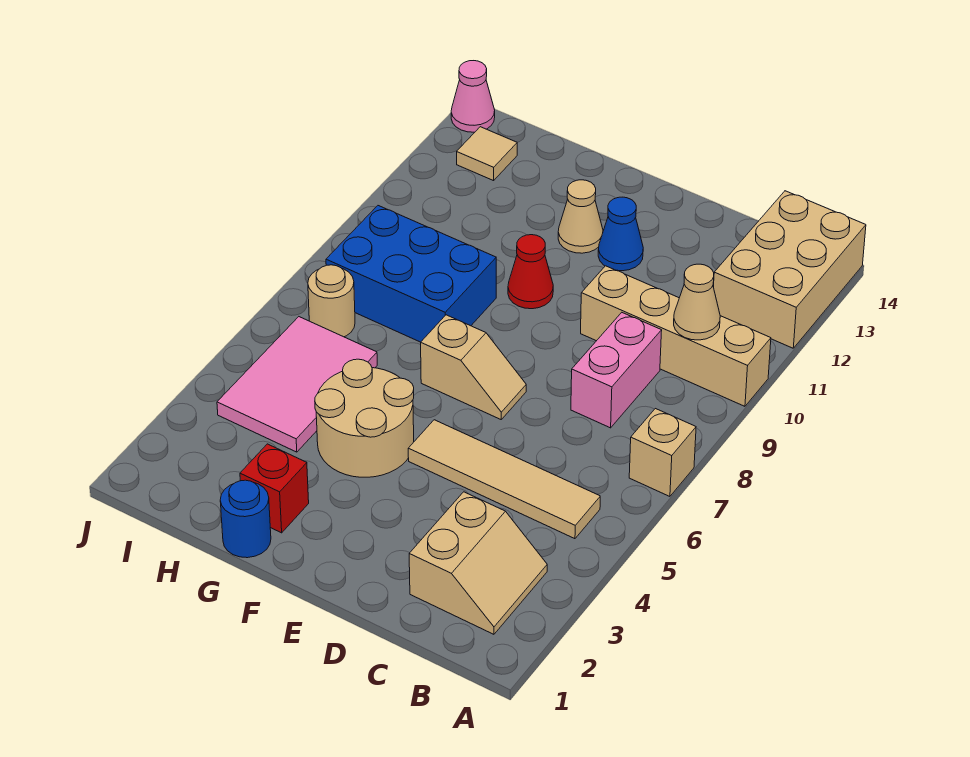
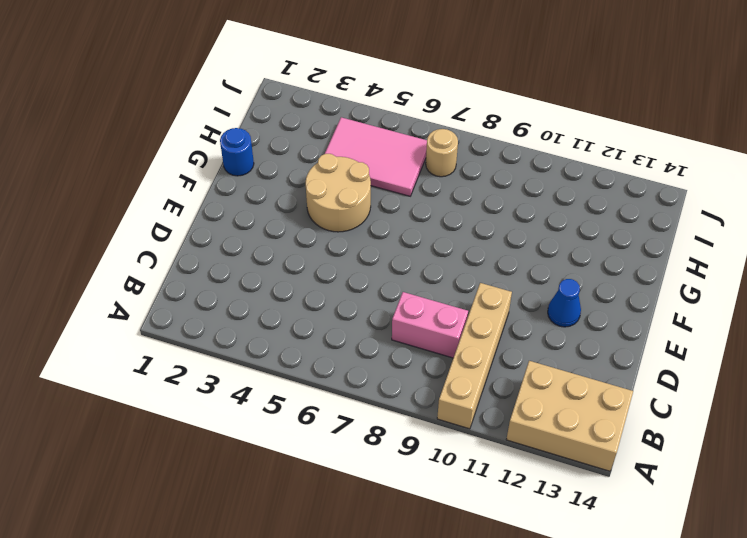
none -> tan 1x1 brick [629,409,696,496]
none -> tan 2x2 slope [409,492,547,634]
none -> tan 1x4 tile [408,420,600,539]

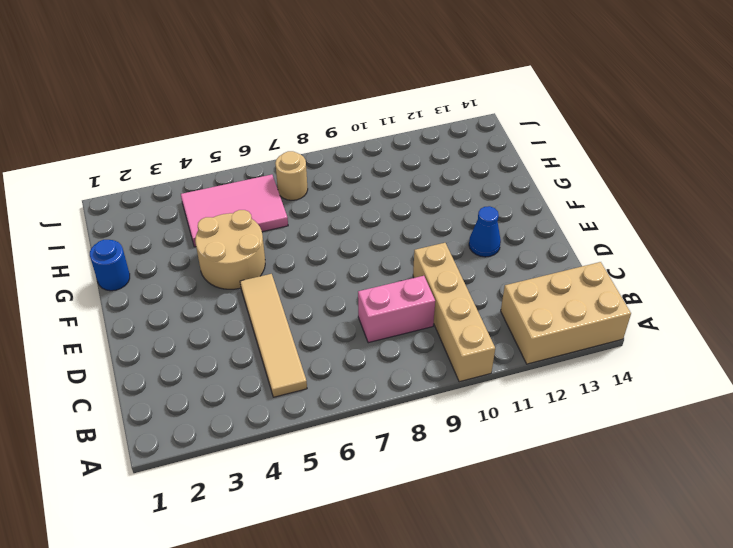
none -> tan 1x1 brick [629,409,696,496]
none -> tan 2x2 slope [409,492,547,634]
none -> tan 1x2 slope [421,315,526,419]

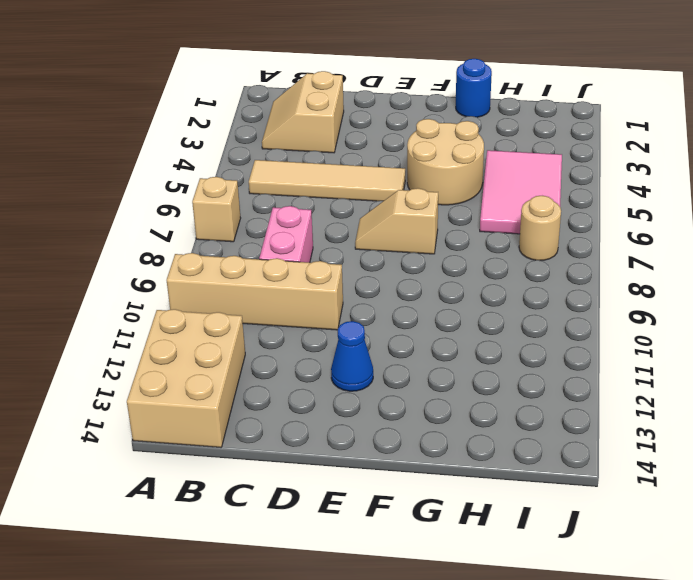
none -> red 1x1 cone [508,235,553,309]
none -> tan 1x1 cone [558,180,603,253]
none -> red 1x1 brick [240,444,309,533]

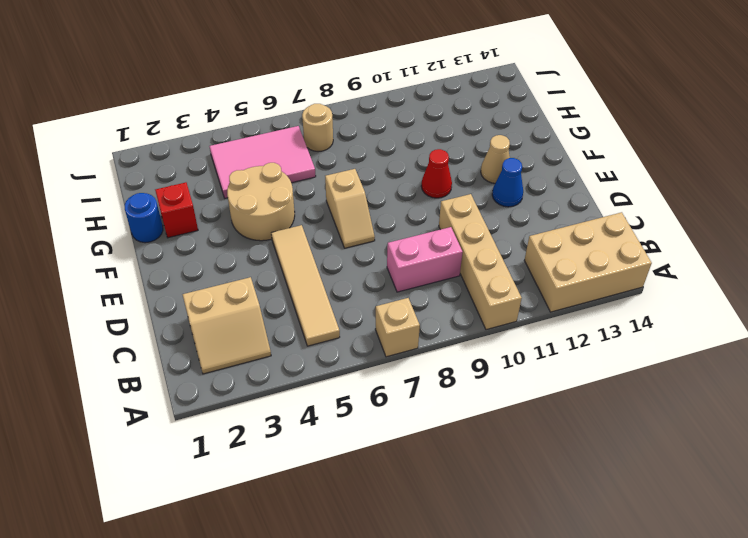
none -> blue 2x3 brick [326,206,496,342]
none -> tan 1x1 tile [457,127,517,181]
none -> pink 1x1 cone [451,61,495,132]

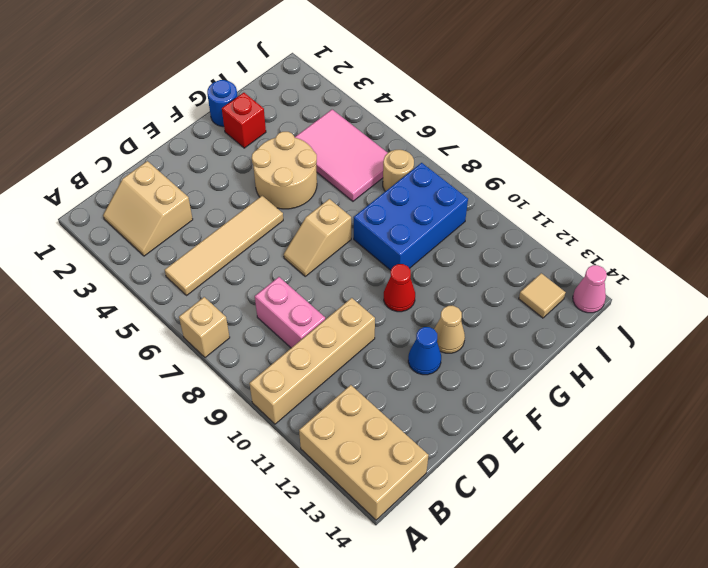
none -> tan 1x1 cone [674,264,720,340]

